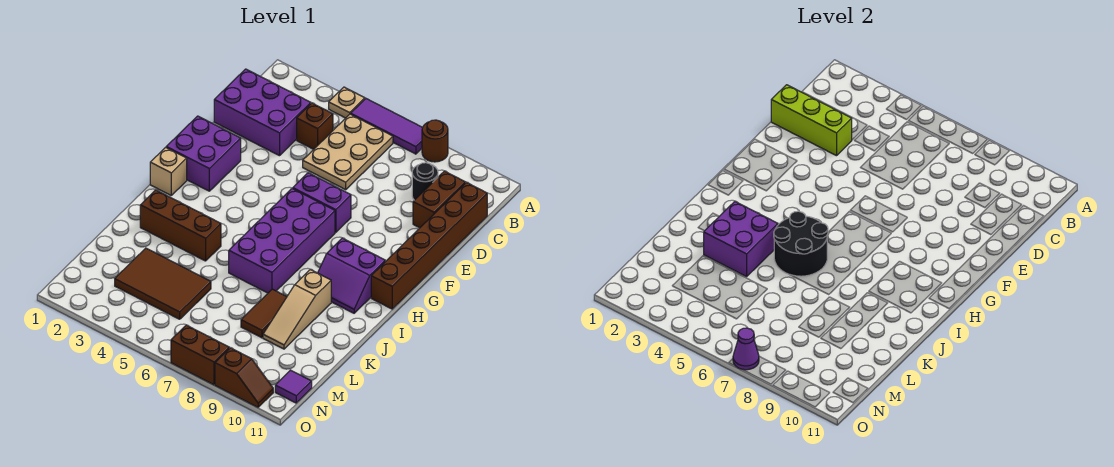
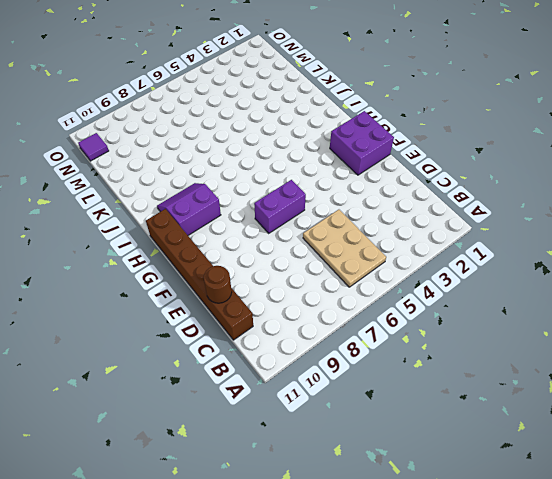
brown 1x1 round brick [204,266,232,303] -> brown 1x1 round brick moved to [422,120,448,162]
none -> tan 1x1 plate [329,87,365,118]
none -> purple 1x3 tile [351,99,423,154]
none -> purple 2x3 brick [214,69,311,156]

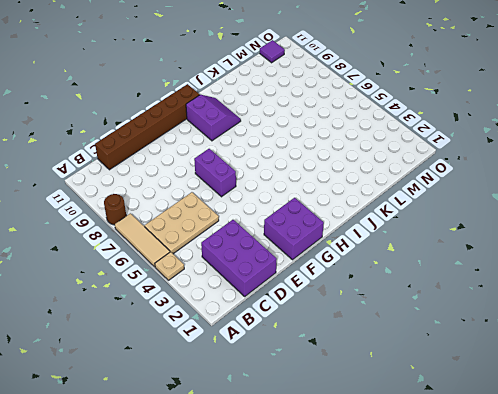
tan 1x3 tile [115,213,170,267] -> purple 1x3 tile [351,99,423,154]
none -> brown 1x1 brick [297,103,333,149]
none -> black 1x1 round brick [412,163,438,200]
none -> brown 1x2 brick [413,171,465,228]

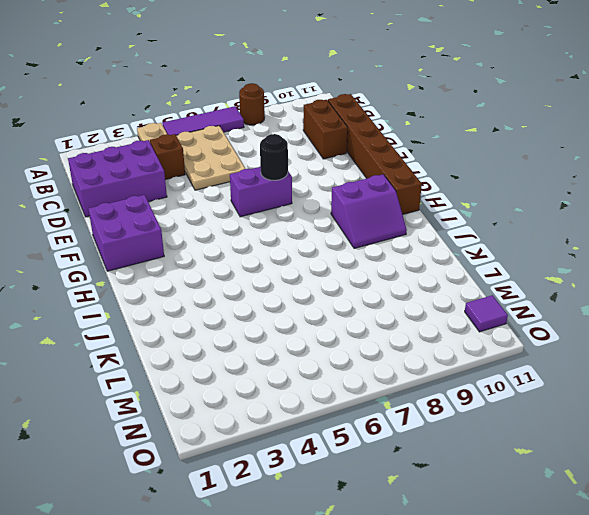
black 1x1 round brick [260,134,288,180] -> black 1x1 round brick moved to [412,163,438,200]
none -> purple 2x4 brick [229,188,335,293]
none -> tan 1x1 brick [150,147,187,195]
none -> brown 1x3 brick [140,190,221,261]

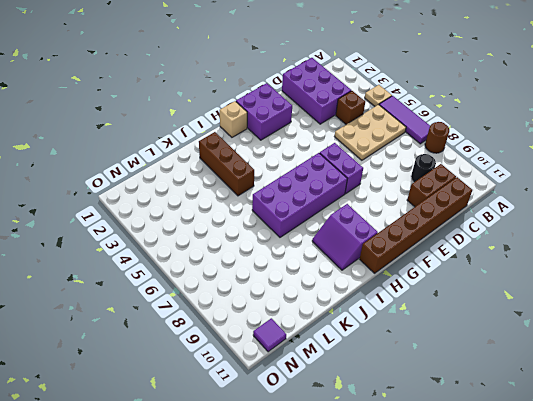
none -> tan 1x3 slope [263,270,331,349]
none -> brown 1x2 tile [241,289,287,338]
none -> brown 2x3 tile [115,248,211,319]

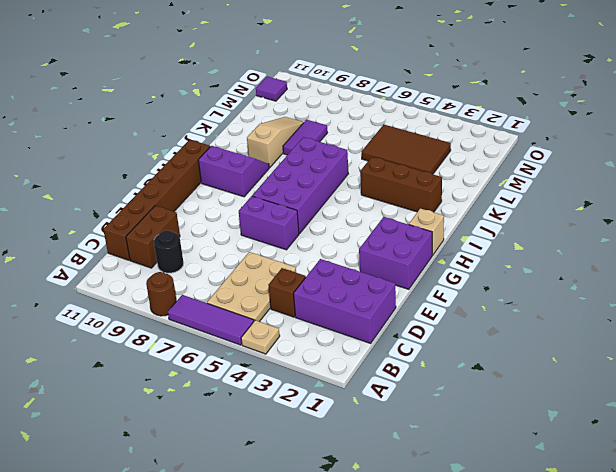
purple 1x2 tile [283,120,327,155] -> brown 1x2 tile [241,289,287,338]
none -> brown 1x2 brick [171,325,229,385]
none -> brown 1x2 slope [215,348,273,407]
none -> lime 1x3 brick [771,85,852,156]

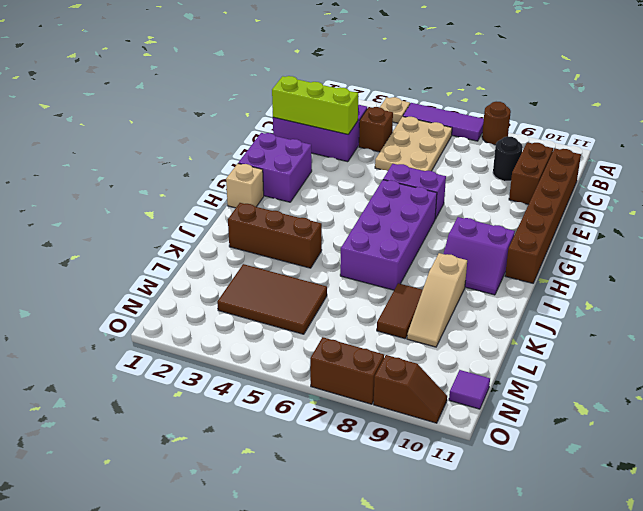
none -> black 2x2 round brick [774,211,828,276]
none -> purple 2x2 brick [704,202,778,277]
none -> purple 1x1 cone [733,328,759,370]

